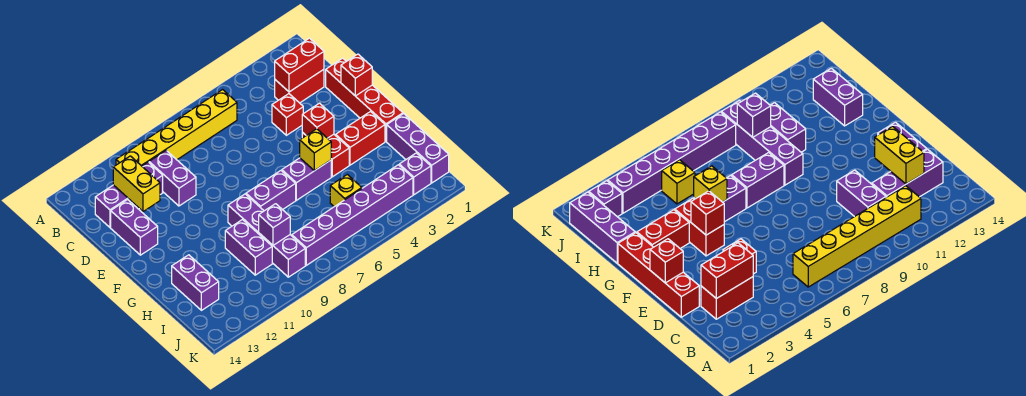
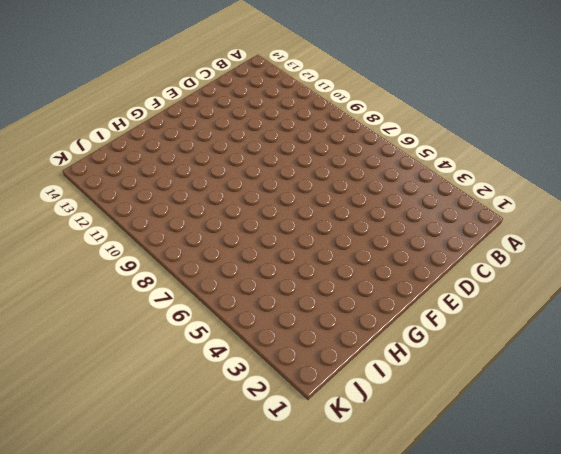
none -> yellow 1x6 brick [116,90,237,166]
none -> red 1x2 brick [275,69,324,103]
none -> purple 1x2 brick [149,151,196,206]

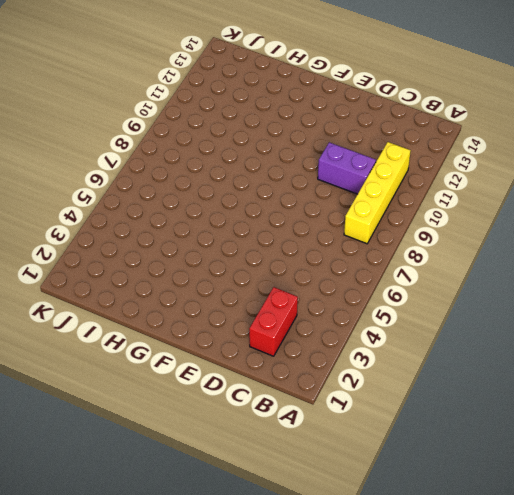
yellow 1x4 brick [344,142,411,244] -> yellow 1x6 brick [116,90,237,166]
none -> purple 1x3 brick [95,162,163,227]
none -> red 1x4 brick [326,58,403,141]
none -> red 1x1 brick [272,94,303,135]

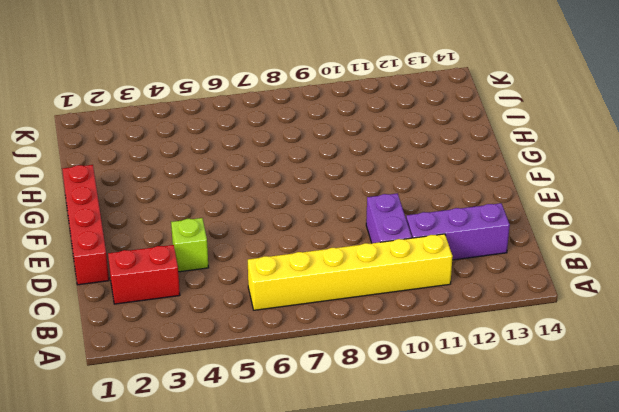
lime 1x1 brick [171,218,209,272] -> red 1x1 brick [272,94,303,135]
none -> purple 1x2 brick [111,200,158,255]
none -> red 1x2 brick [302,132,349,177]
none -> red 1x2 brick [336,112,385,165]

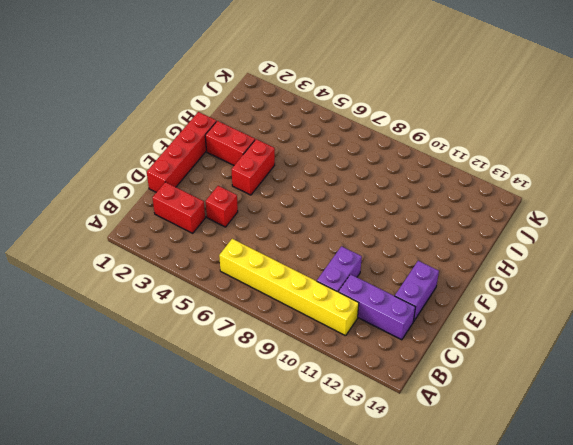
none -> purple 1x2 brick [282,158,331,200]
none -> purple 1x2 brick [246,171,296,211]
none -> purple 1x4 brick [228,194,305,277]

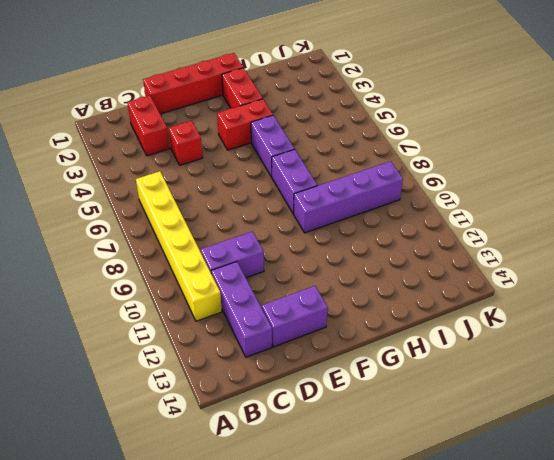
none -> purple 1x3 brick [387,114,449,183]
none -> purple 1x2 brick [225,220,272,275]
none -> purple 1x2 brick [172,255,219,310]

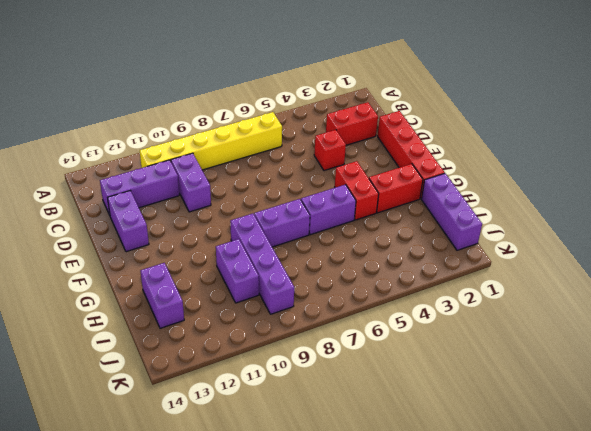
none -> yellow 1x1 brick [330,174,362,207]
none -> purple 1x1 brick [399,153,431,195]
none -> purple 1x6 brick [292,165,413,265]

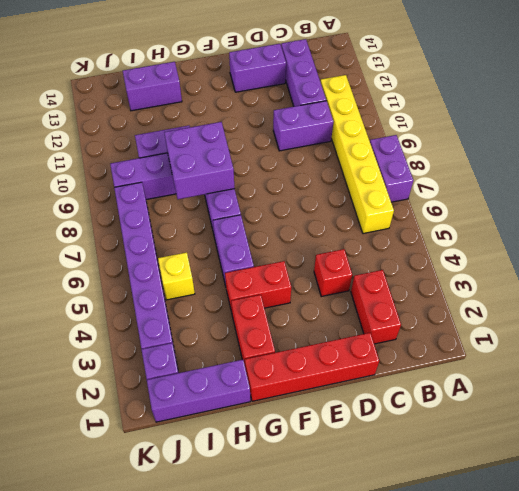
purple 1x2 brick [370,135,413,202] -> none
purple 2x2 brick [164,122,234,199] -> none
none -> red 1x2 brick [275,38,324,92]
none -> yellow 1x2 brick [113,156,160,212]
none -> red 1x1 brick [341,54,372,96]

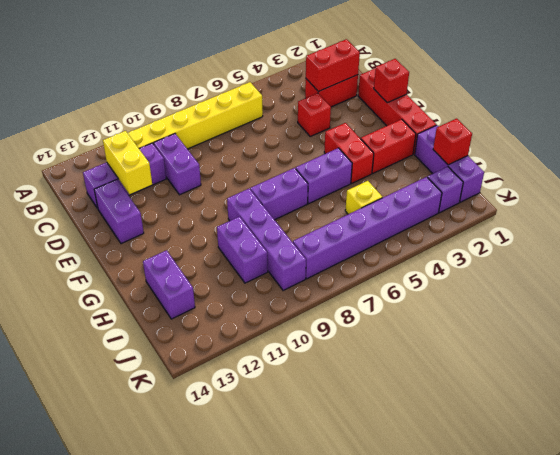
red 1x1 brick [433,118,472,165] -> red 1x1 brick moved to [302,103,334,138]
none -> yellow 1x1 brick [300,129,331,171]
none -> purple 1x1 brick [259,204,290,245]

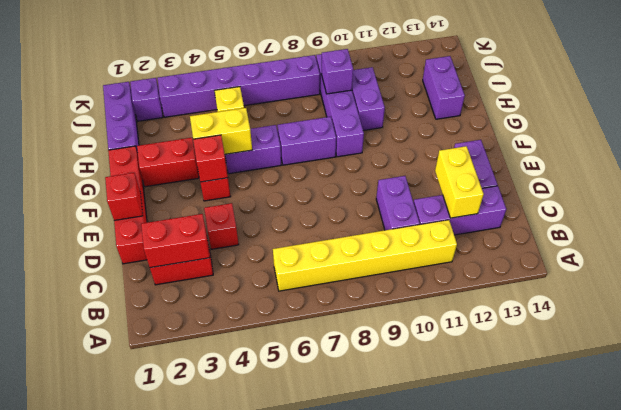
yellow 1x2 brick [190,108,252,154] -> yellow 1x1 brick [300,129,331,171]

